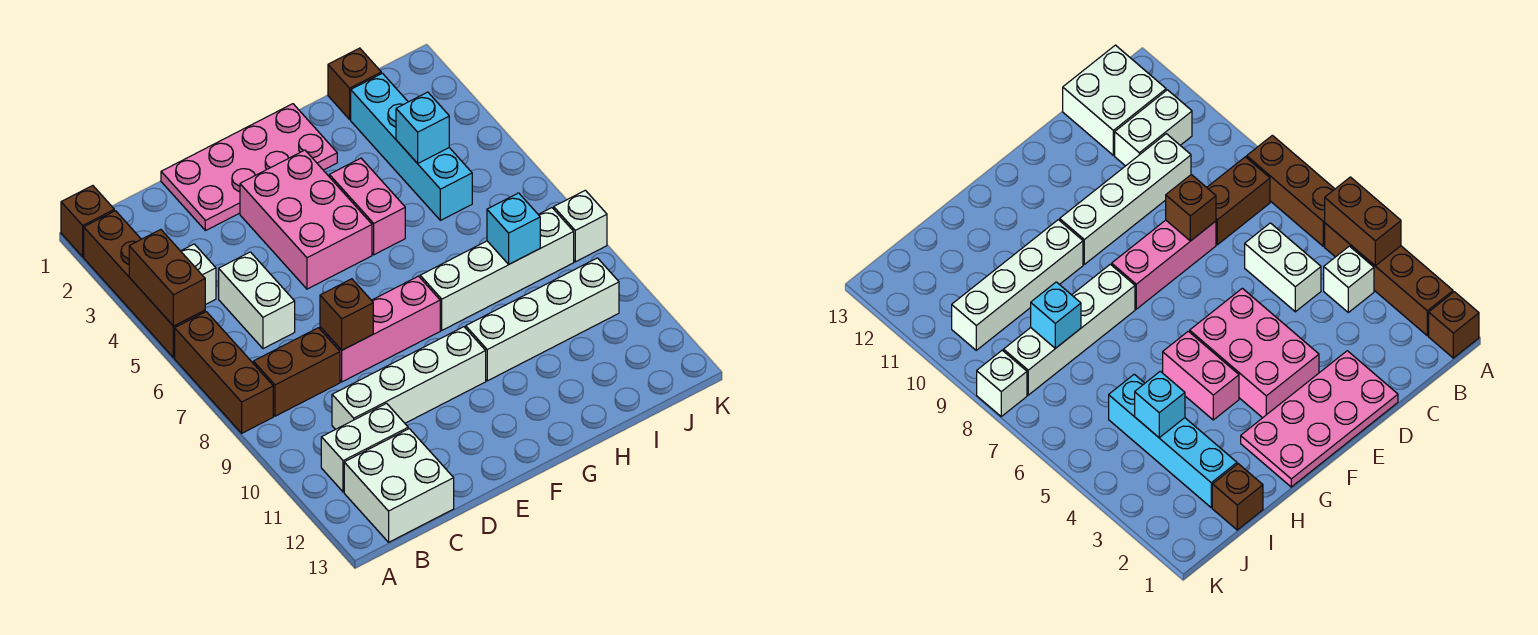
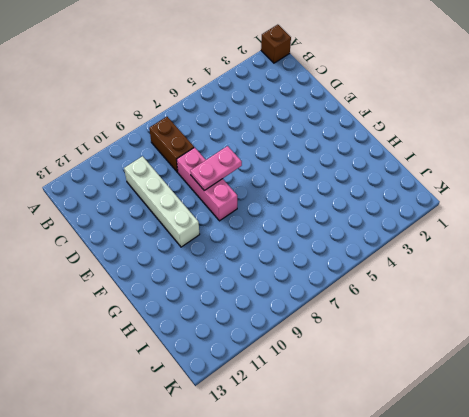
pink 1x2 plate [190,146,242,191] -> none
none -> brown 1x4 brick [84,211,205,358]
none -> brown 1x3 brick [175,312,273,433]
none -> white 1x1 brick [181,244,216,305]

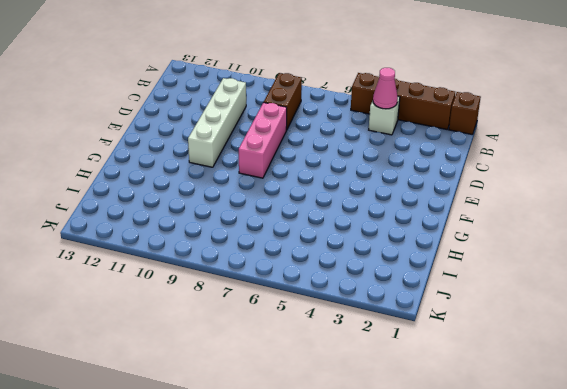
pink 1x1 cone [373,68,398,109] -> none
none -> brown 1x3 brick [175,312,273,433]
none -> white 1x2 brick [321,403,408,492]
none -> white 2x2 brick [344,429,454,542]

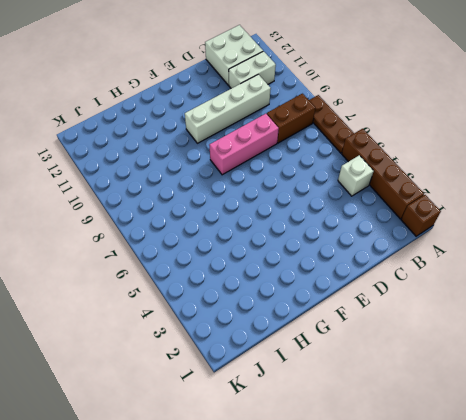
brown 1x3 plate [309,95,354,153] -> brown 1x3 brick [175,312,273,433]
none -> white 1x2 brick [219,252,295,349]
none -> pink 2x4 plate [161,104,337,231]
none -> pink 2x3 brick [240,150,372,289]

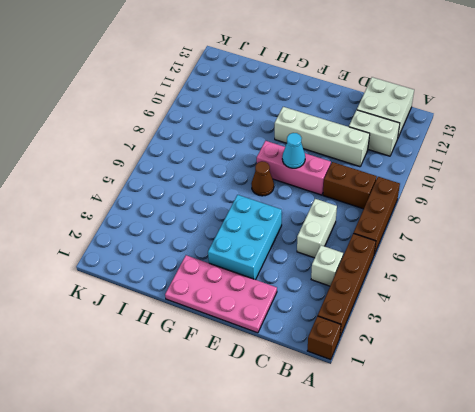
cyan 2x3 brick [208,195,282,280] -> pink 2x3 brick [240,150,372,289]
cyan 1x1 cone [282,133,305,168] -> none
brown 1x1 cone [251,161,274,196] -> none
none -> pink 1x2 brick [329,158,405,255]
none -> white 1x4 brick [420,208,574,330]
none -> white 1x4 brick [466,258,619,381]

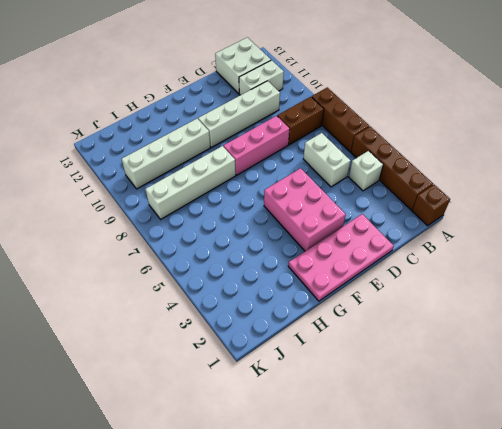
none -> pink 1x2 brick [329,158,405,255]
none -> brown 1x1 brick [328,48,381,119]
none -> cyan 1x4 brick [351,73,472,220]

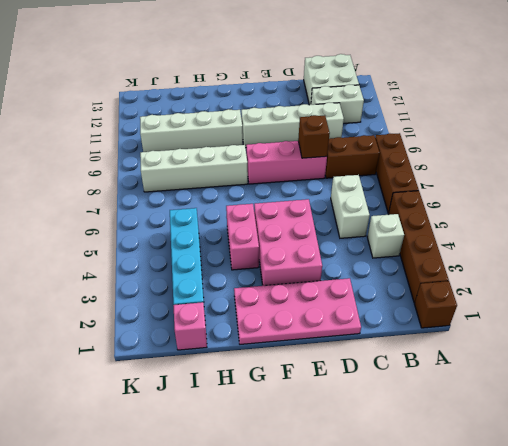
pink 1x1 brick [173,302,207,350] -> brown 1x1 brick [328,48,381,119]
none -> white 1x1 brick [554,190,607,262]
none -> brown 1x2 brick [129,230,205,326]
none -> cyan 1x1 brick [396,92,449,163]

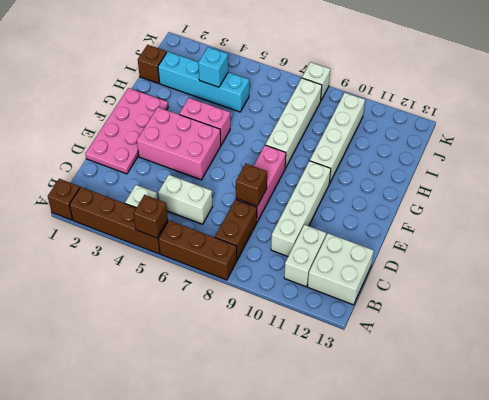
brown 1x1 brick [133,195,168,238] -> brown 1x2 brick [129,230,205,326]
none -> cyan 1x1 brick [487,193,540,264]

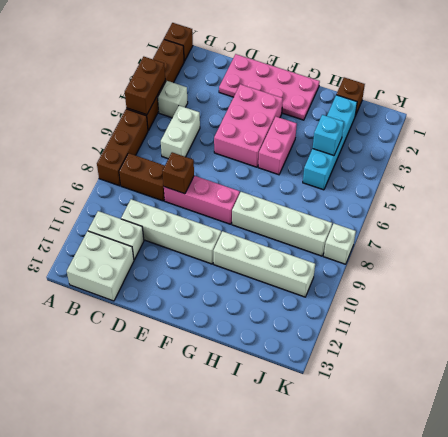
none -> cyan 1x1 brick [487,193,540,264]

